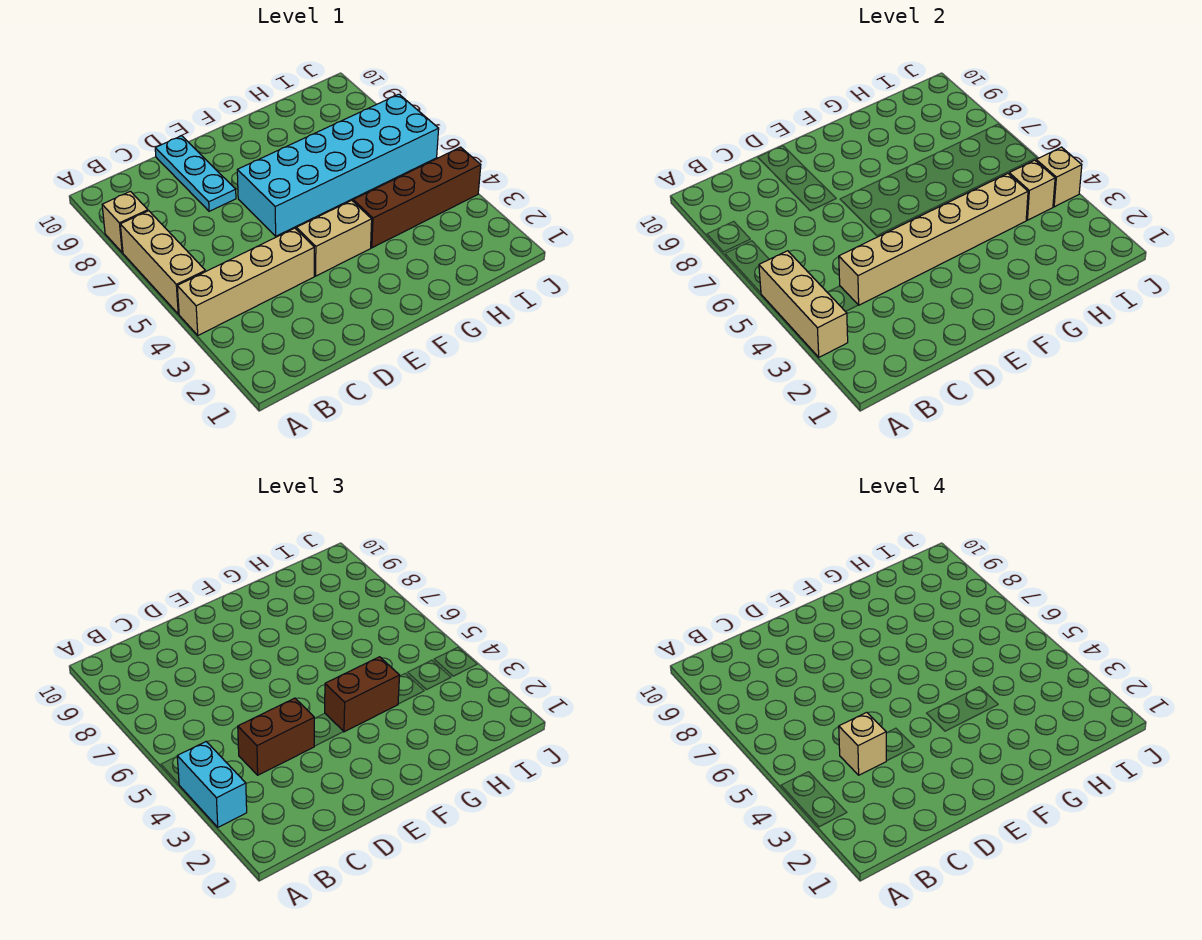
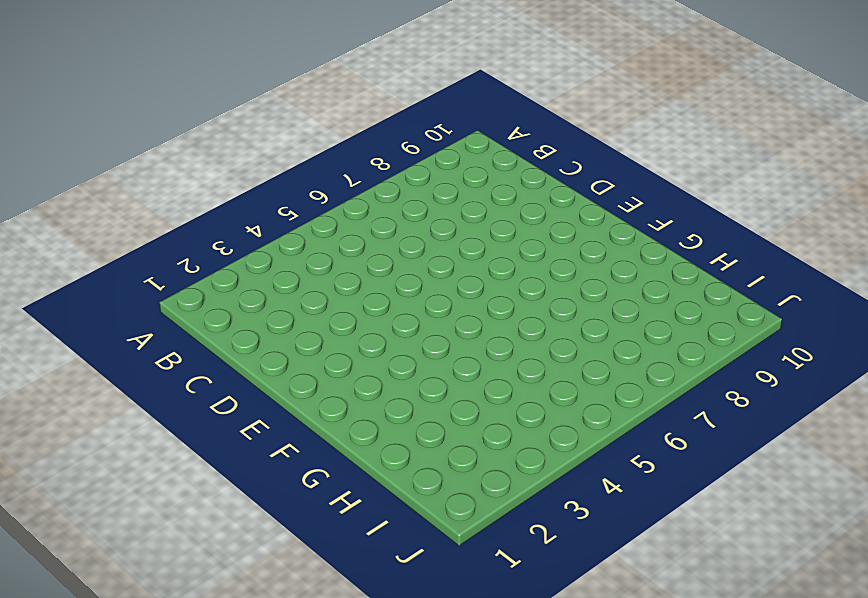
none -> tan 1x4 brick [177,228,314,335]
none -> tan 1x3 brick [120,211,205,314]
none -> tan 1x1 brick [102,191,148,253]

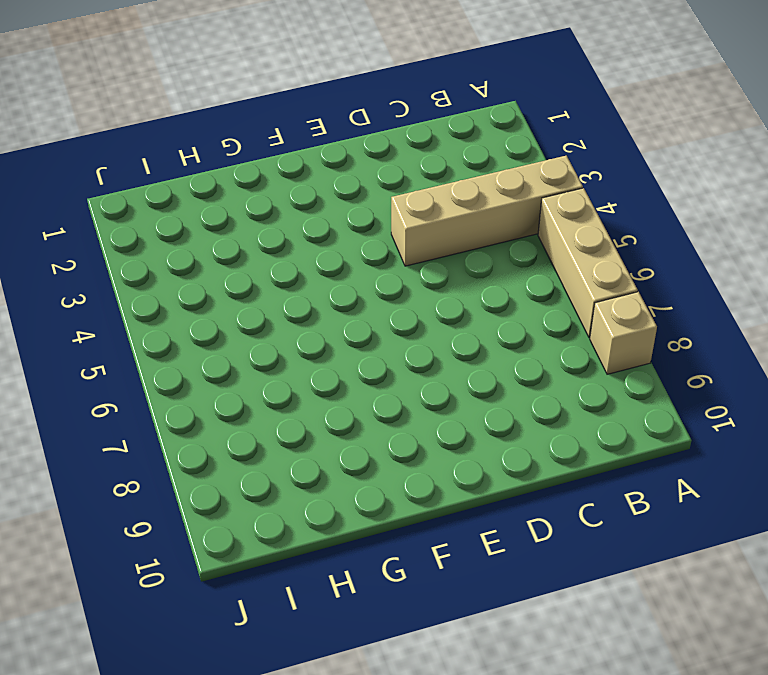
none -> cyan 1x3 plate [155,136,236,211]
none -> tan 1x2 brick [296,200,372,276]
none -> cyan 2x6 brick [237,94,439,236]

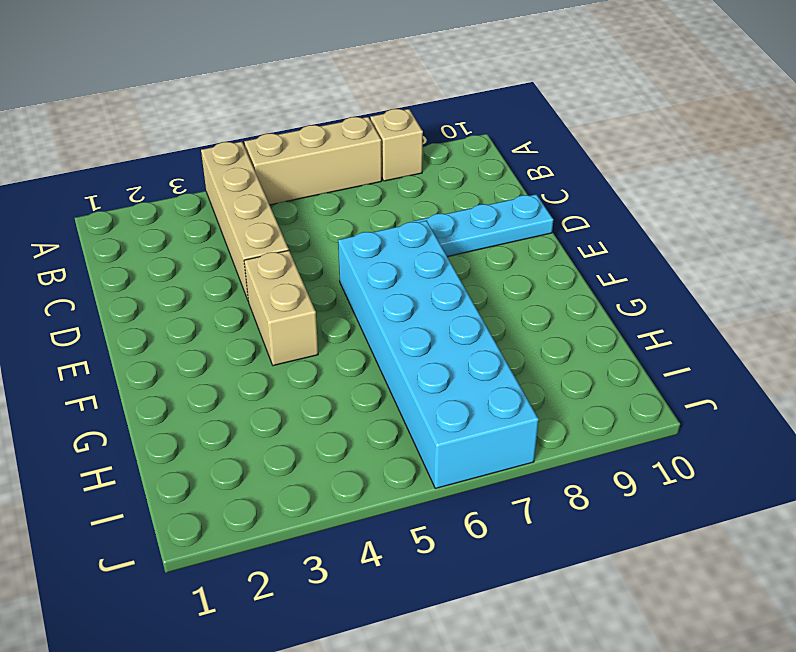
none -> brown 1x4 brick [353,147,481,248]
none -> tan 1x3 brick [759,251,848,357]
none -> tan 1x6 brick [839,174,1028,305]

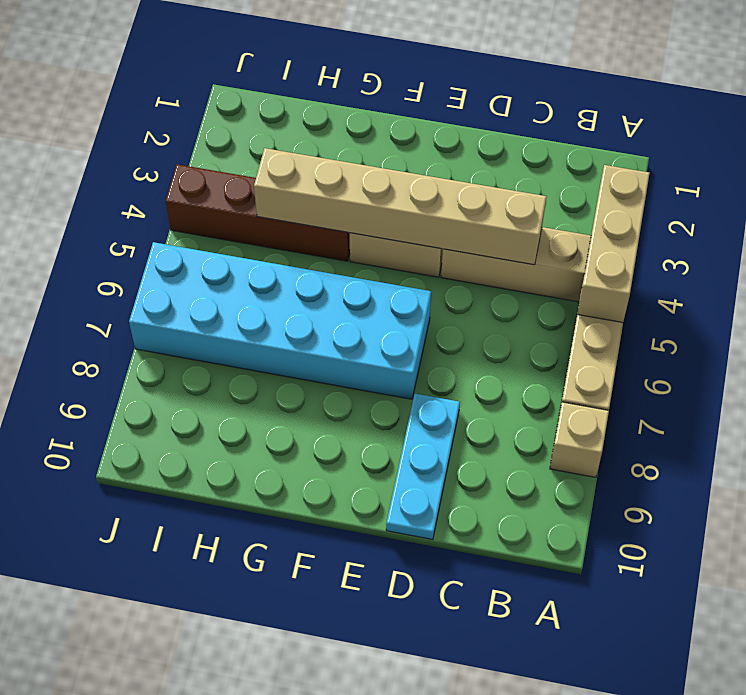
none -> tan 1x1 brick [1009,160,1055,220]
none -> tan 1x1 brick [1036,147,1082,207]
none -> cyan 1x2 brick [177,742,247,827]

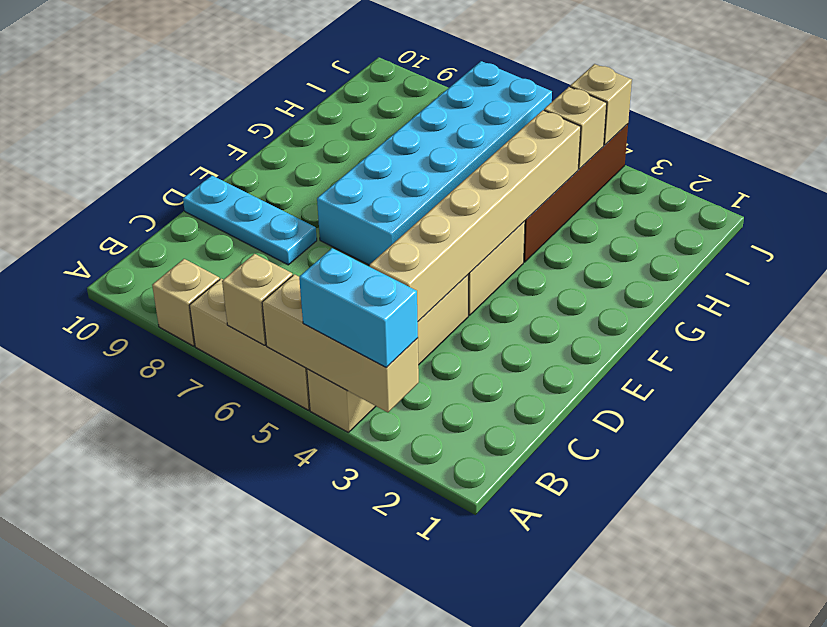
tan 1x1 brick [222,254,293,345] -> tan 1x1 brick moved to [839,712,886,775]
none -> brown 1x2 brick [238,698,315,775]
none -> brown 1x2 brick [325,657,400,732]

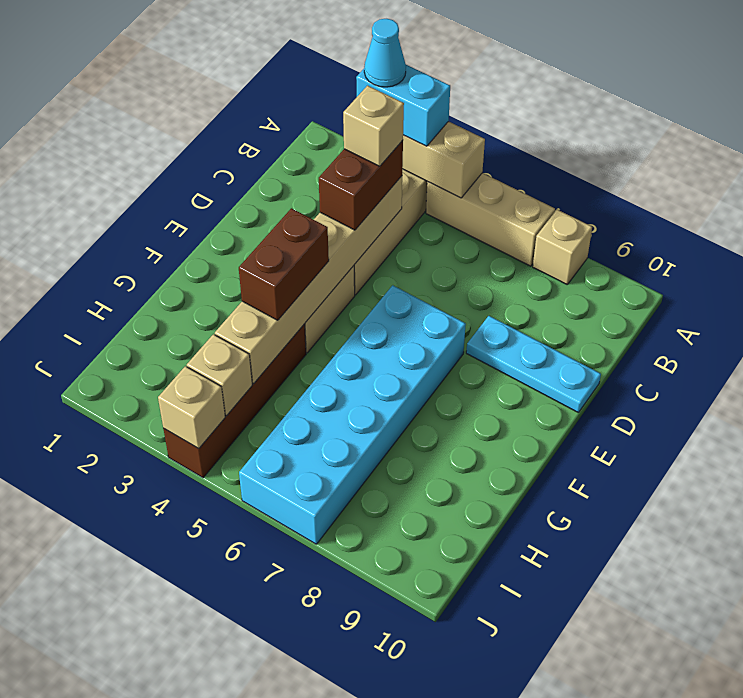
cyan 1x1 cone [364,19,406,87] -> none

